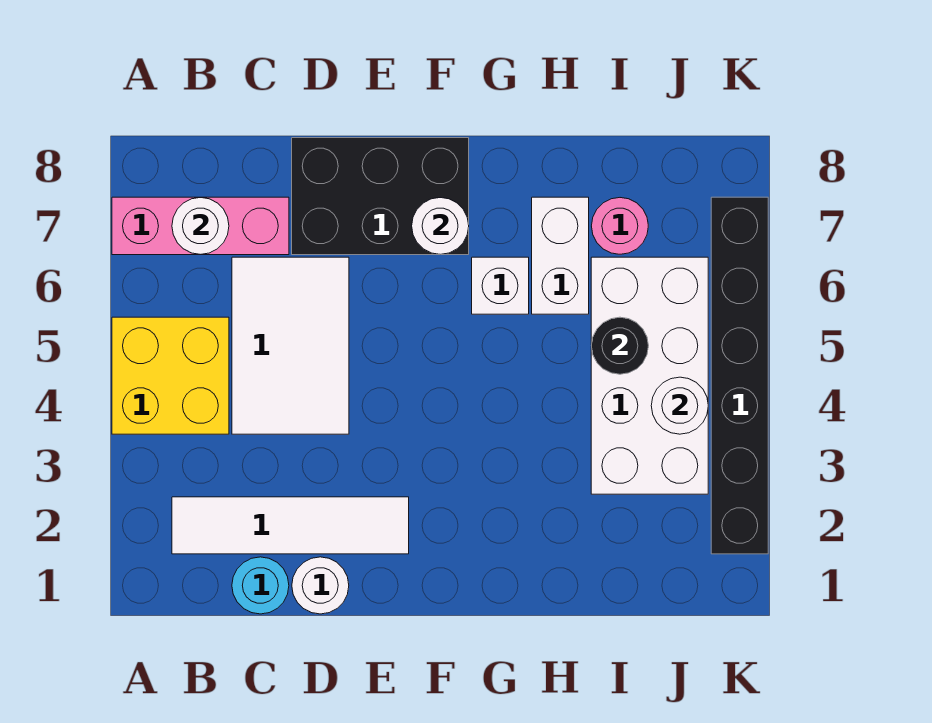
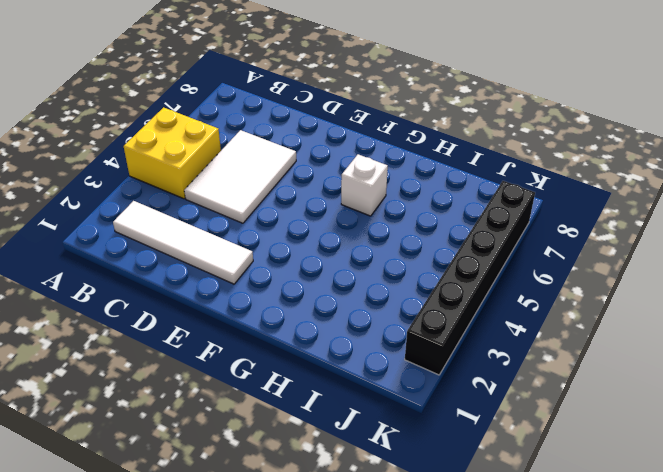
none -> pink 1x3 brick [112,197,289,255]
none -> cyan 1x1 round brick [232,557,289,614]
none -> white 1x1 round brick [292,557,349,614]

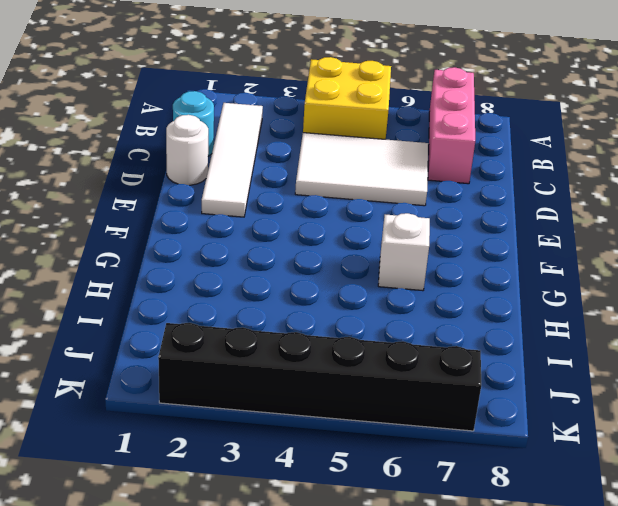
none -> black 2x3 brick [292,138,469,255]
none -> white 1x2 brick [532,197,589,314]
none -> white 2x4 brick [591,257,708,494]

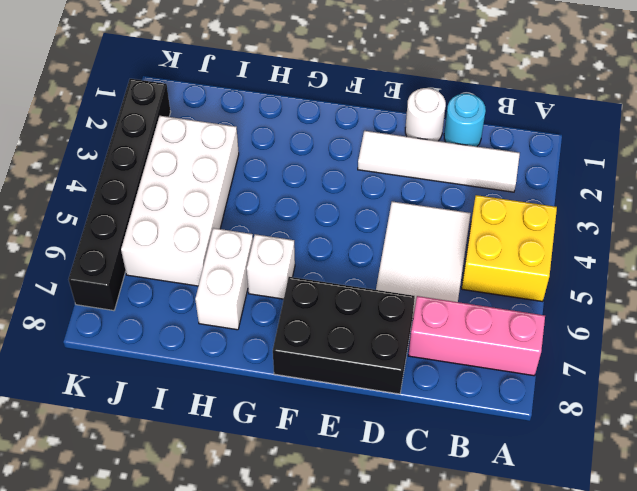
none -> pink 1x1 round brick [592,198,648,254]
none -> white 1x1 round brick [172,197,229,255]
none -> white 1x1 round brick [412,198,469,255]

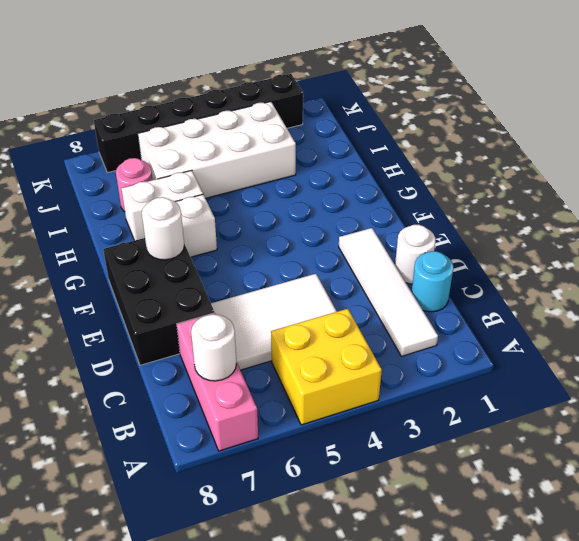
none -> black 1x1 round brick [591,317,648,374]
none -> white 1x1 round brick [651,377,708,434]

